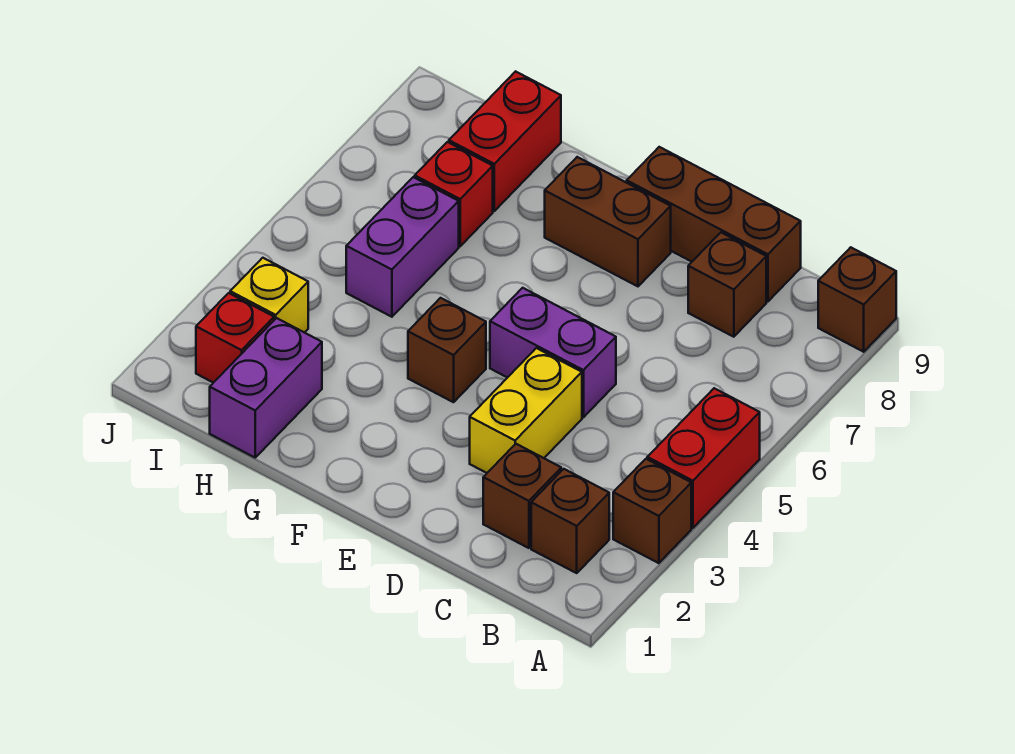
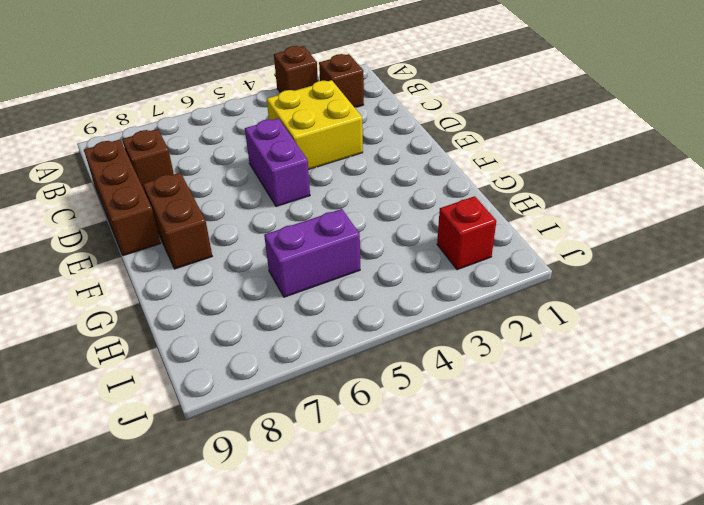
yellow 2x2 brick [267,80,363,170] -> yellow 1x2 brick [470,348,582,473]
none -> red 1x2 brick [647,388,760,528]
none -> brown 1x1 brick [818,247,896,352]
none -> brown 1x1 brick [483,444,561,548]

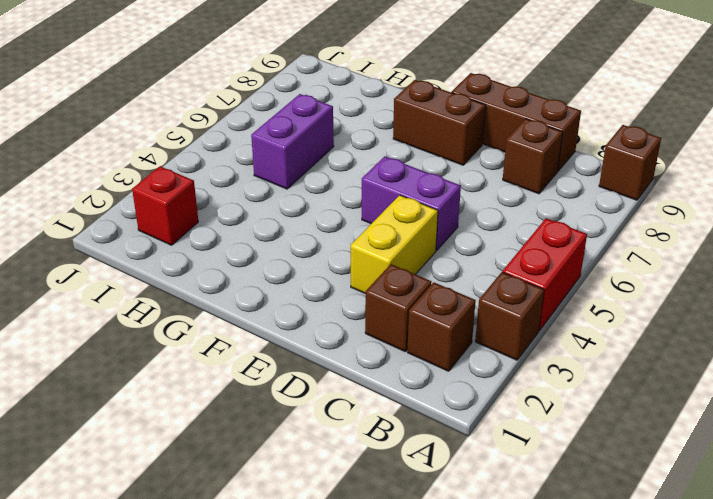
none -> brown 1x1 brick [408,298,486,402]
none -> purple 1x2 brick [210,318,322,457]
none -> red 1x1 brick [415,142,493,246]

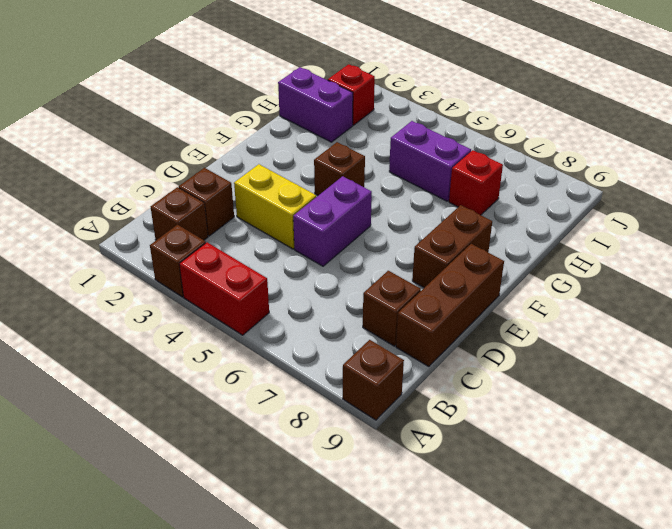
none -> red 1x2 brick [449,71,561,211]
none -> yellow 1x1 brick [230,258,308,333]

